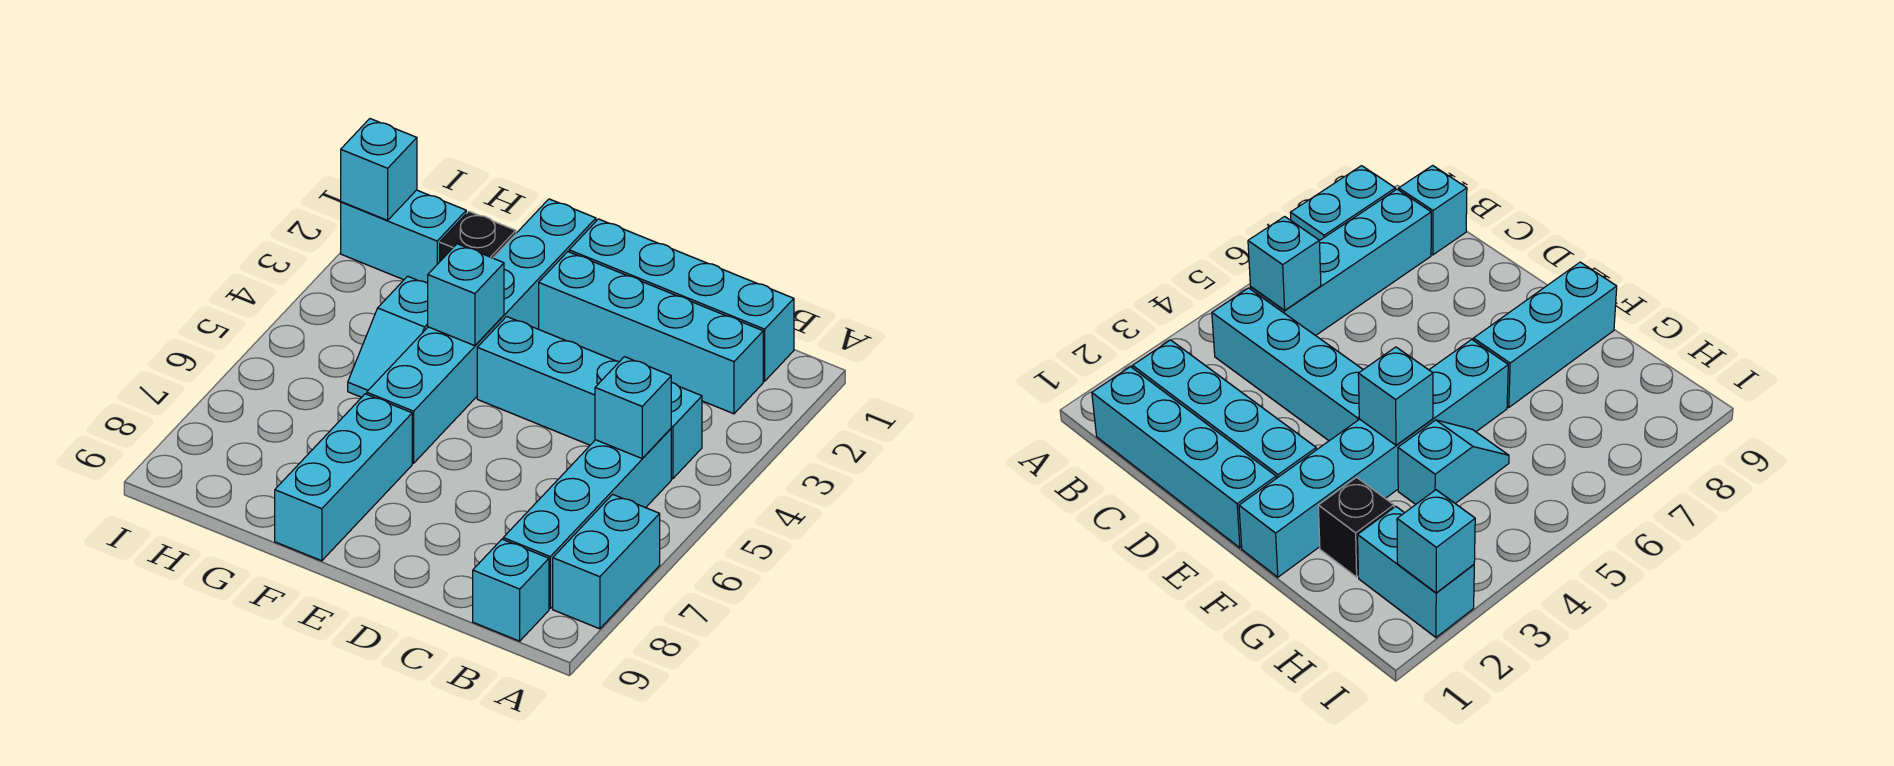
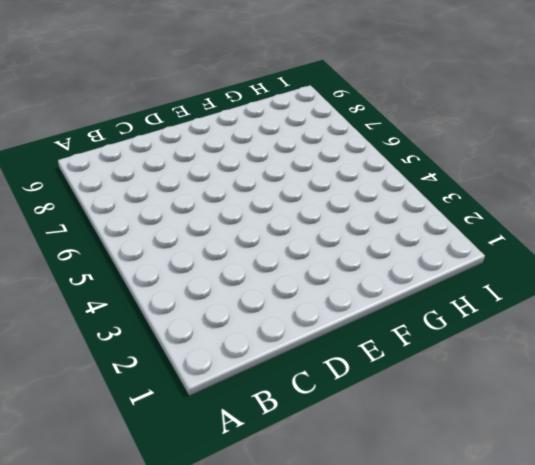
none -> cyan 1x2 brick [553,494,660,629]
none -> cyan 1x4 brick [569,219,794,381]
none -> cyan 1x4 brick [539,252,763,414]

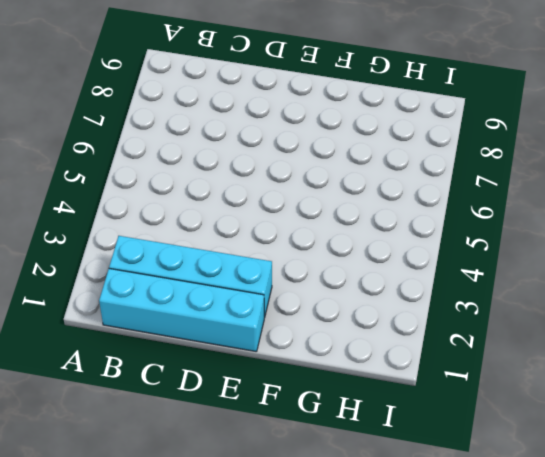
none -> cyan 1x2 brick [553,494,660,629]
none -> cyan 1x4 brick [477,317,702,479]
none -> cyan 1x4 brick [503,429,671,608]

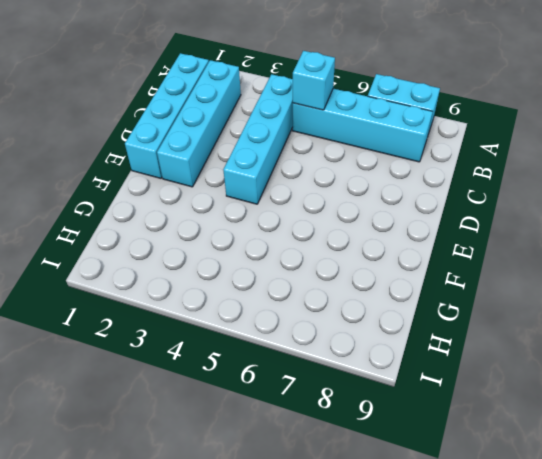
none -> cyan 1x1 brick [473,539,549,641]
none -> cyan 1x6 brick [367,199,596,463]
none -> cyan 1x3 brick [275,394,412,561]

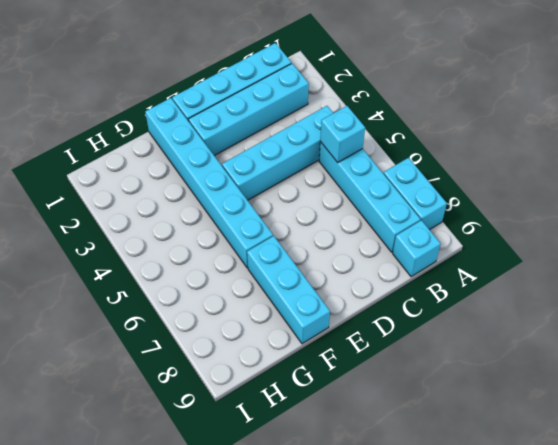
none -> black 1x1 brick [440,211,516,261]
none -> cyan 1x2 slope [348,276,428,397]
none -> cyan 1x2 brick [341,190,466,283]

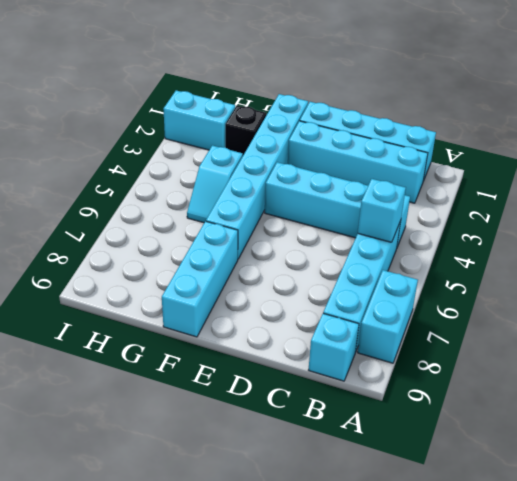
none -> cyan 1x1 brick [428,244,504,346]
none -> cyan 1x1 brick [341,119,417,220]

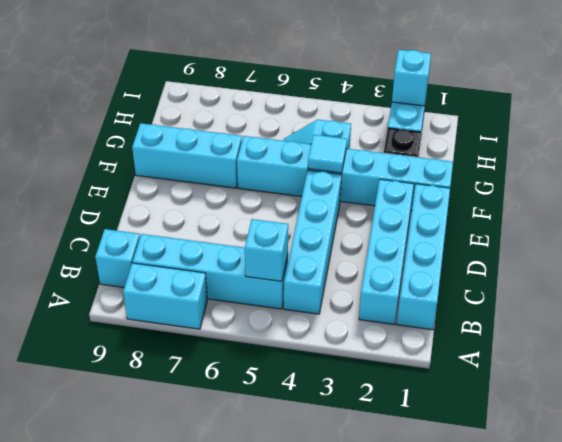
cyan 1x1 tile [308,135,347,173] -> cyan 1x1 brick [428,244,504,346]

